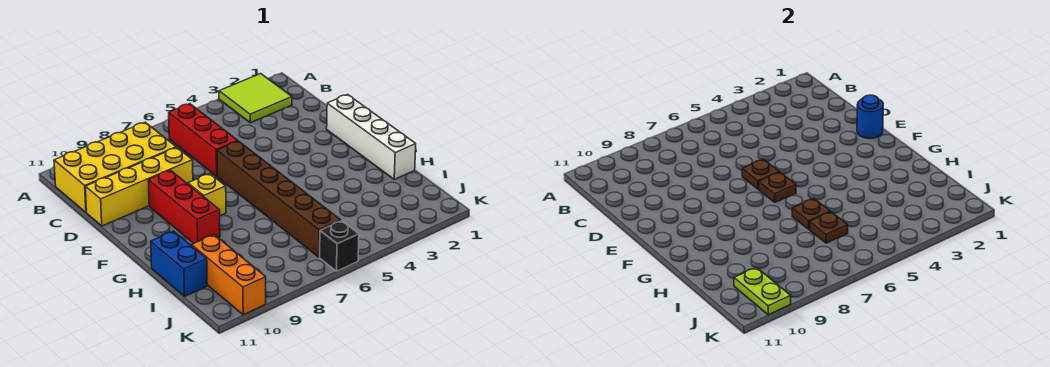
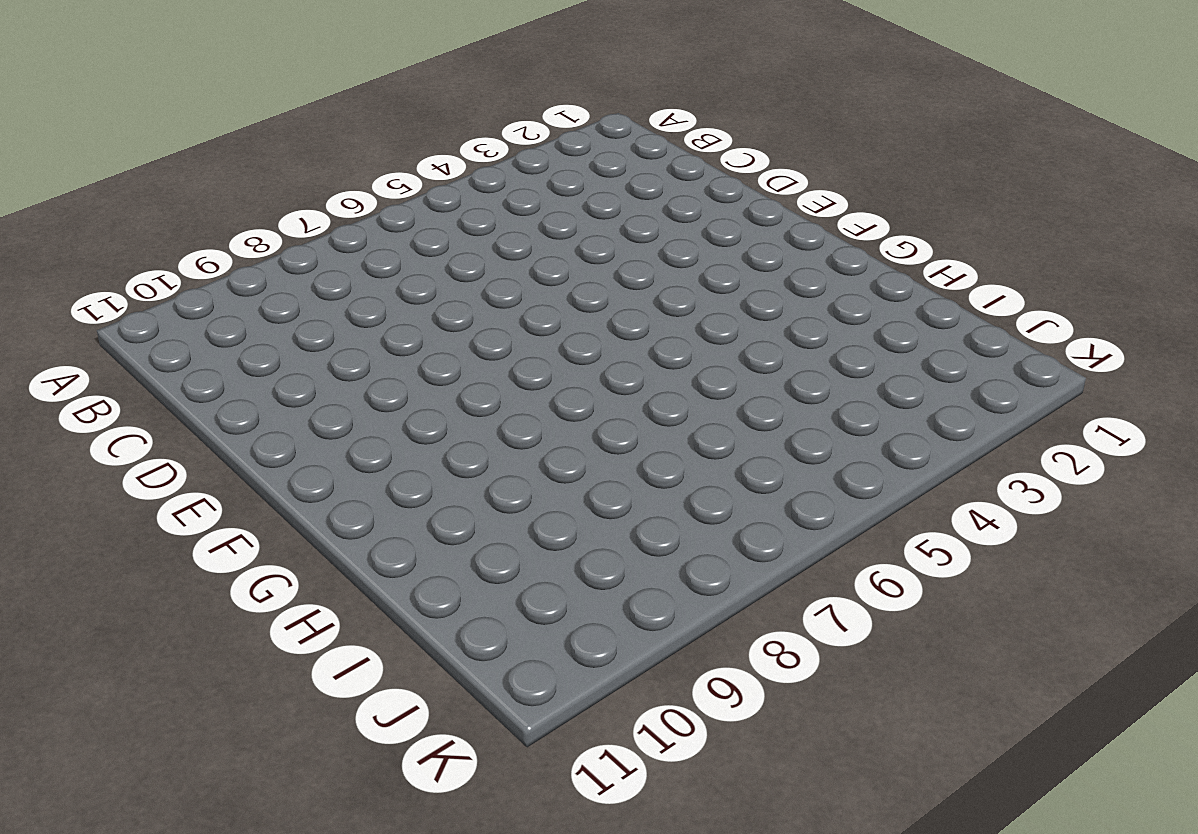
none -> lime 2x2 tile [219,74,292,123]
none -> red 1x3 brick [169,104,237,176]
none -> yellow 2x4 brick [54,122,176,213]

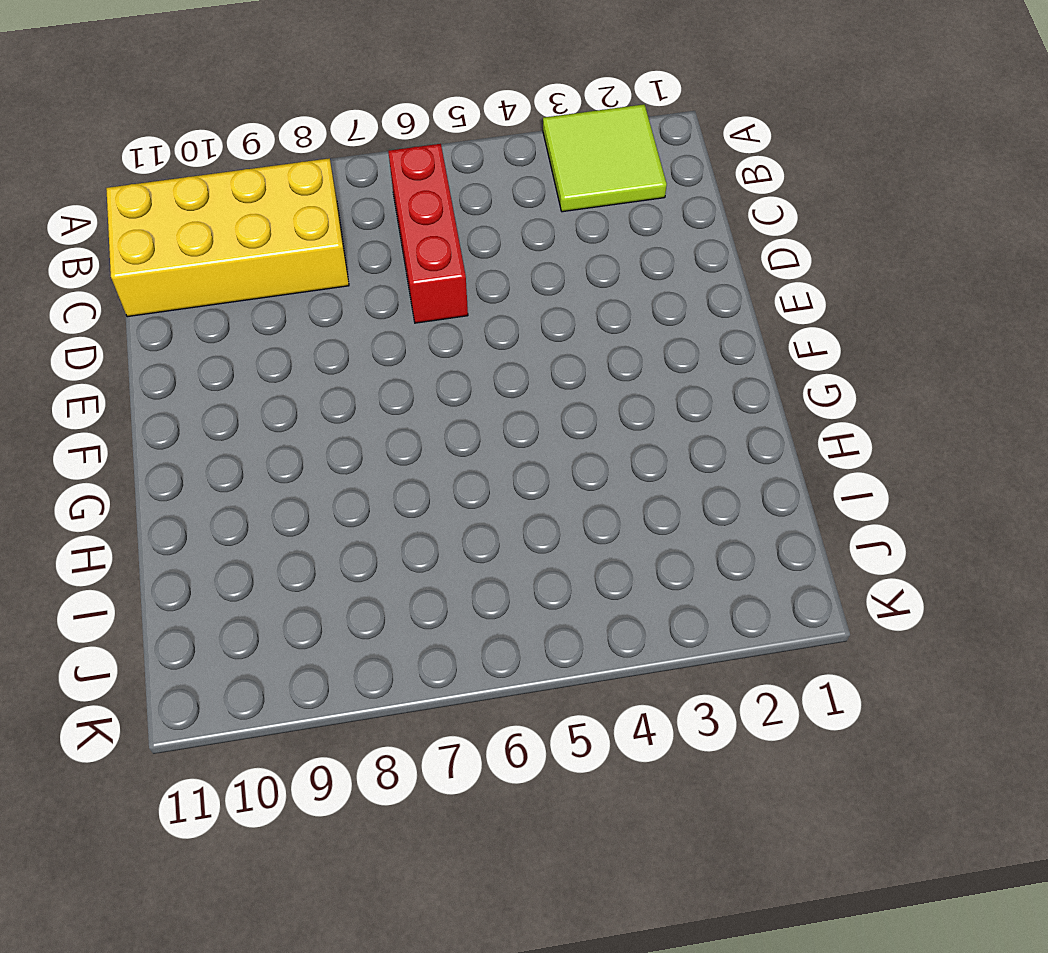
none -> yellow 1x4 brick [86,148,193,226]
none -> white 1x4 brick [327,95,416,179]
none -> brown 1x6 brick [217,141,341,257]

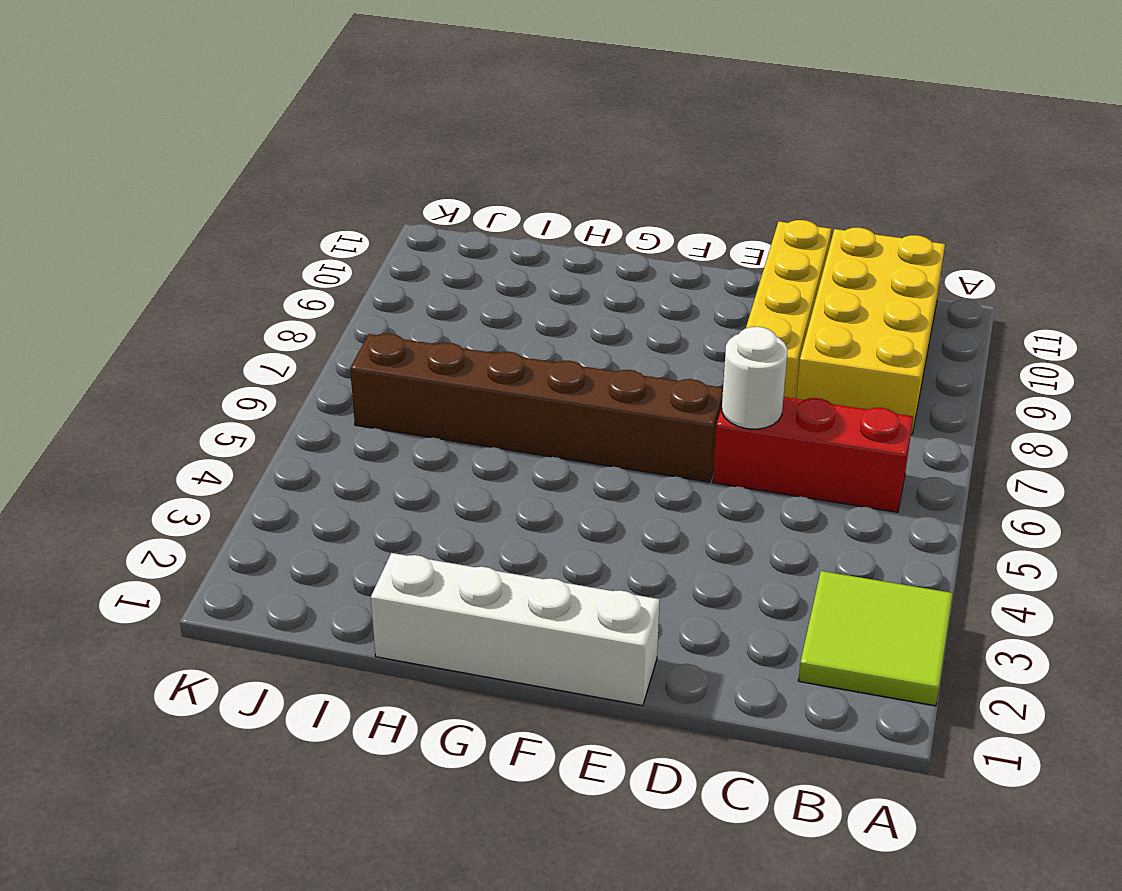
white 1x1 round brick [722,327,787,429] -> none
none -> red 1x3 brick [148,170,220,243]
none -> yellow 1x1 brick [188,174,226,216]
none -> blue 1x2 brick [151,231,207,296]

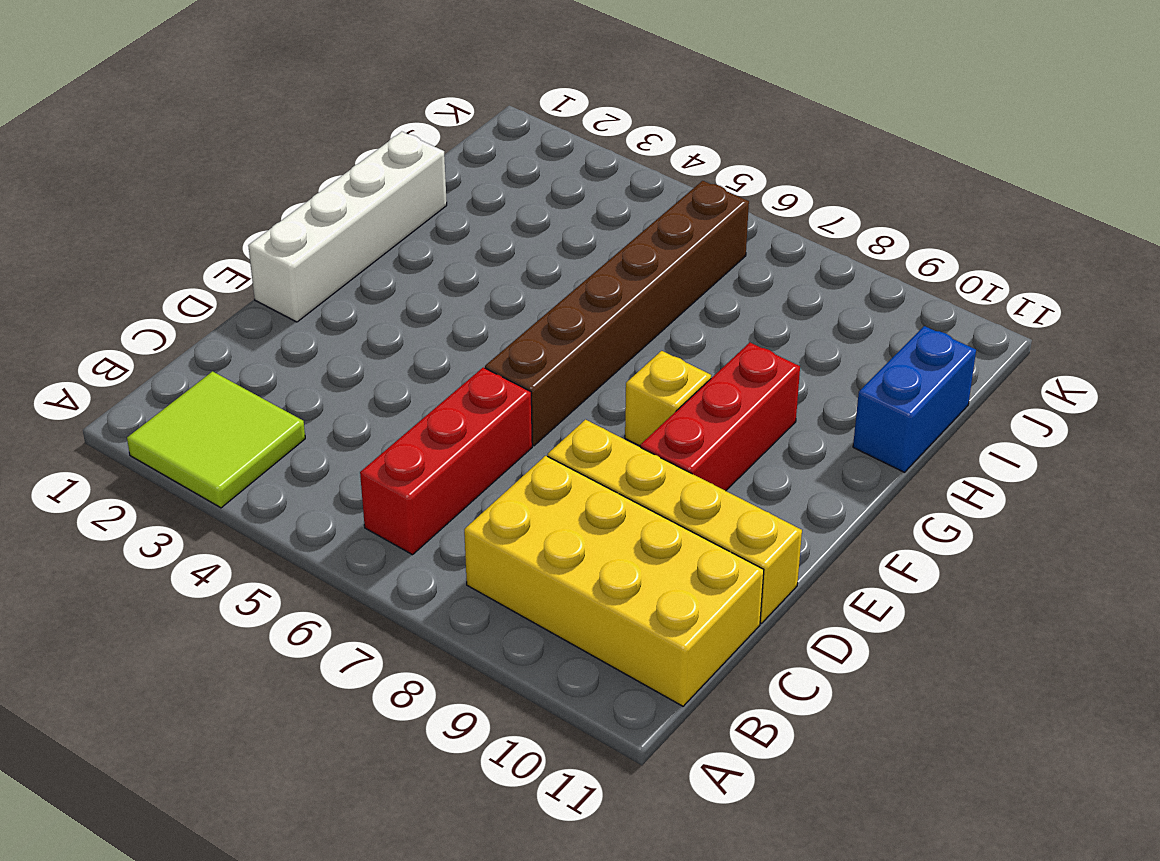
none -> orange 1x3 brick [192,235,266,315]
none -> black 1x1 brick [320,221,359,271]
none -> blue 1x1 round brick [857,95,883,139]

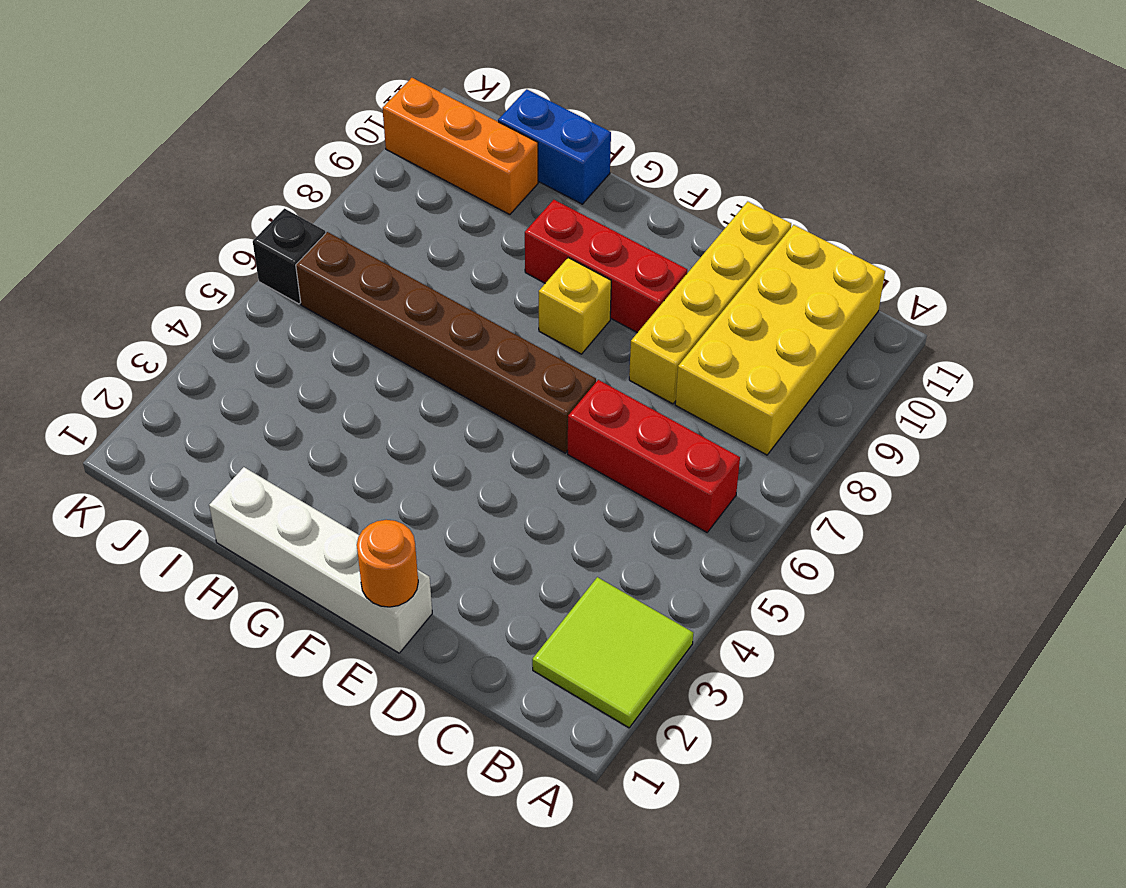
orange 1x1 round brick [357,520,418,607] -> blue 1x1 round brick [857,95,883,139]
none -> brown 1x1 plate [742,159,779,189]
none -> brown 1x1 plate [759,172,796,202]
none -> brown 1x1 plate [792,199,830,229]

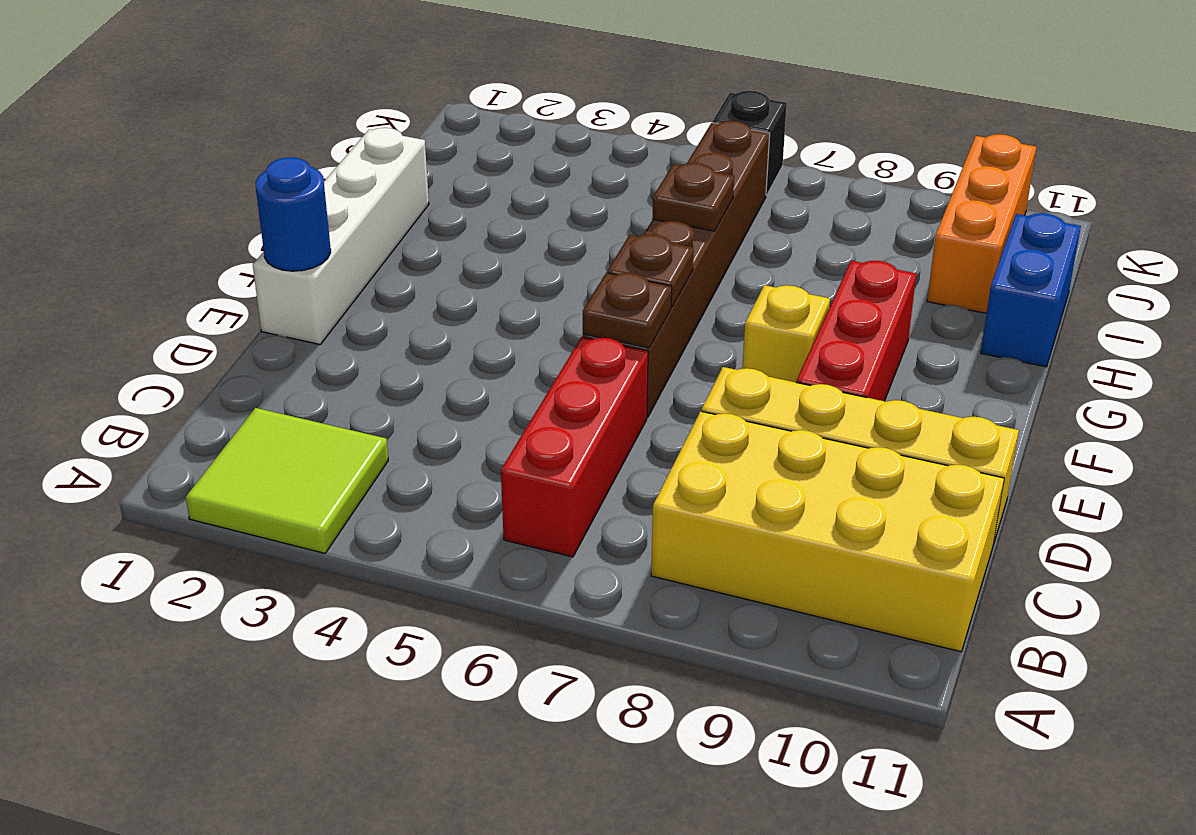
none -> brown 1x1 plate [810,212,848,243]
none -> lime 1x2 plate [734,267,791,315]

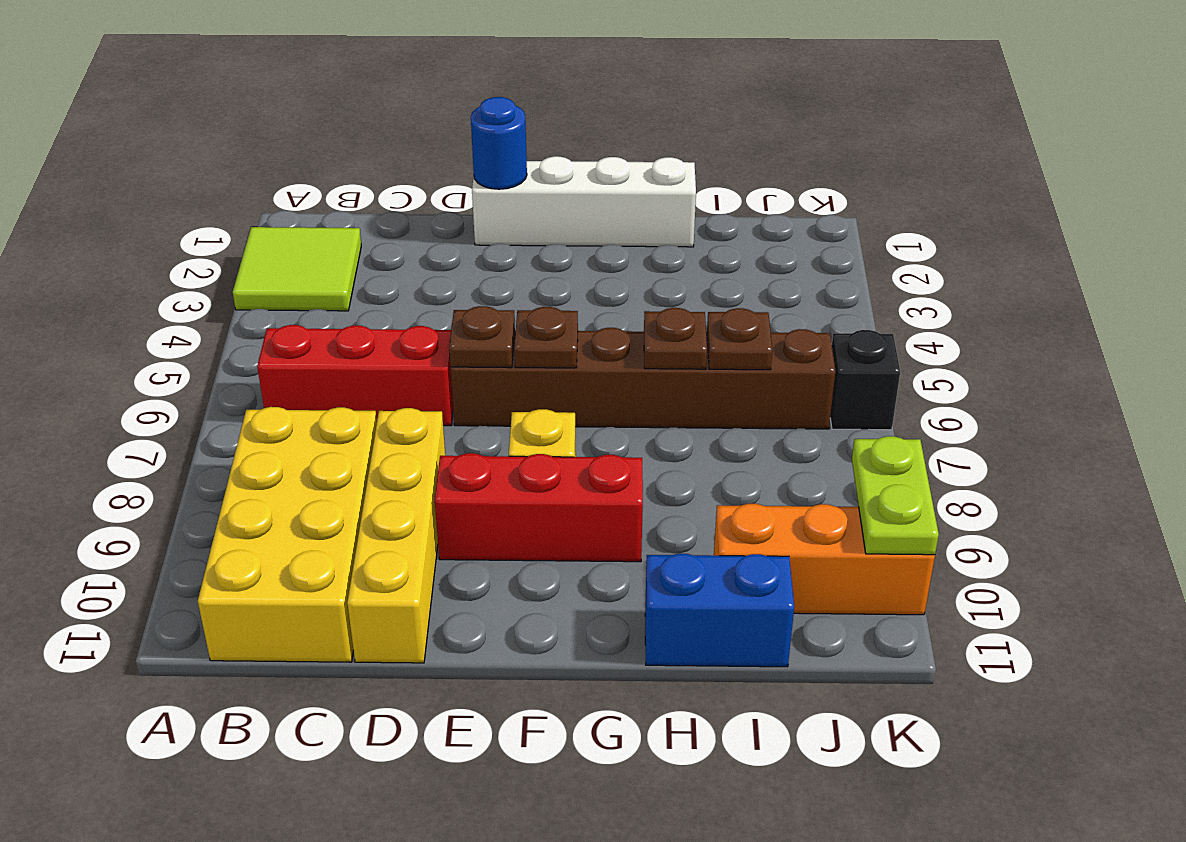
lime 1x2 plate [852,436,939,555] -> lime 1x2 plate turned to [734,267,791,315]

